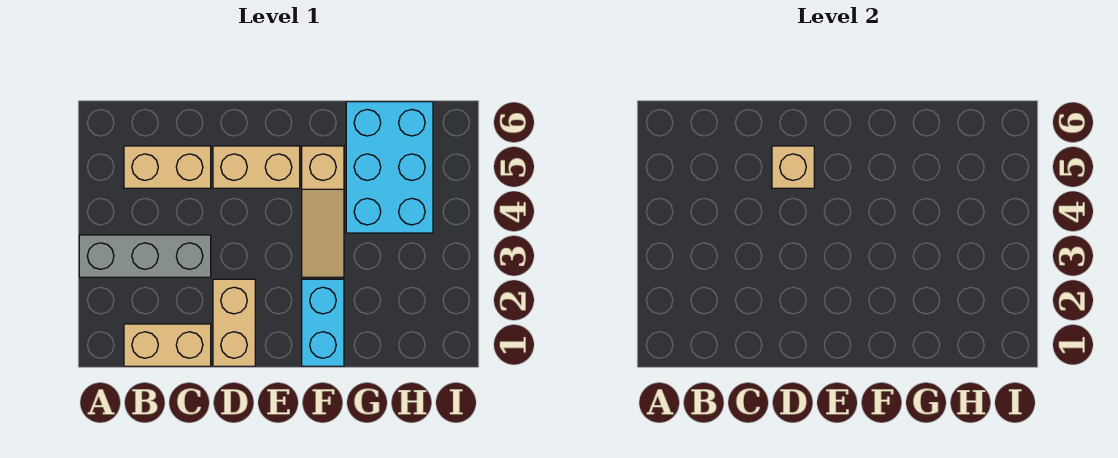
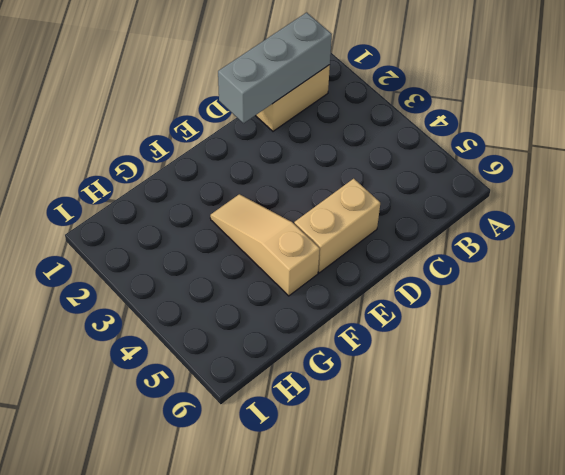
grey 1x3 brick [218,13,332,123] -> grey 1x3 brick moved to [79,235,211,277]
none -> tan 1x2 brick [124,146,211,188]
none -> tan 1x2 brick [213,279,255,366]

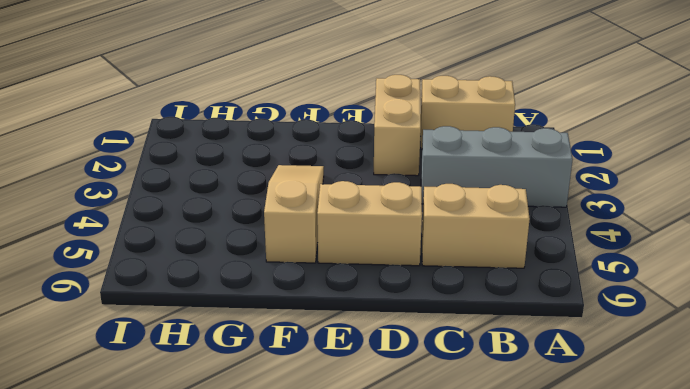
none -> cyan 1x2 brick [302,279,344,366]
none -> cyan 2x3 brick [346,102,433,233]

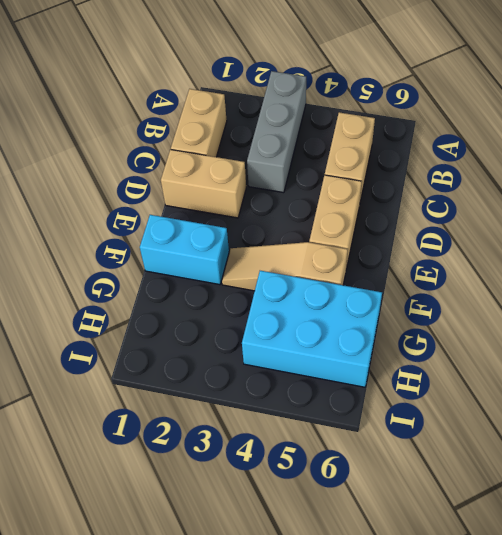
none -> tan 1x1 brick [772,146,814,188]

